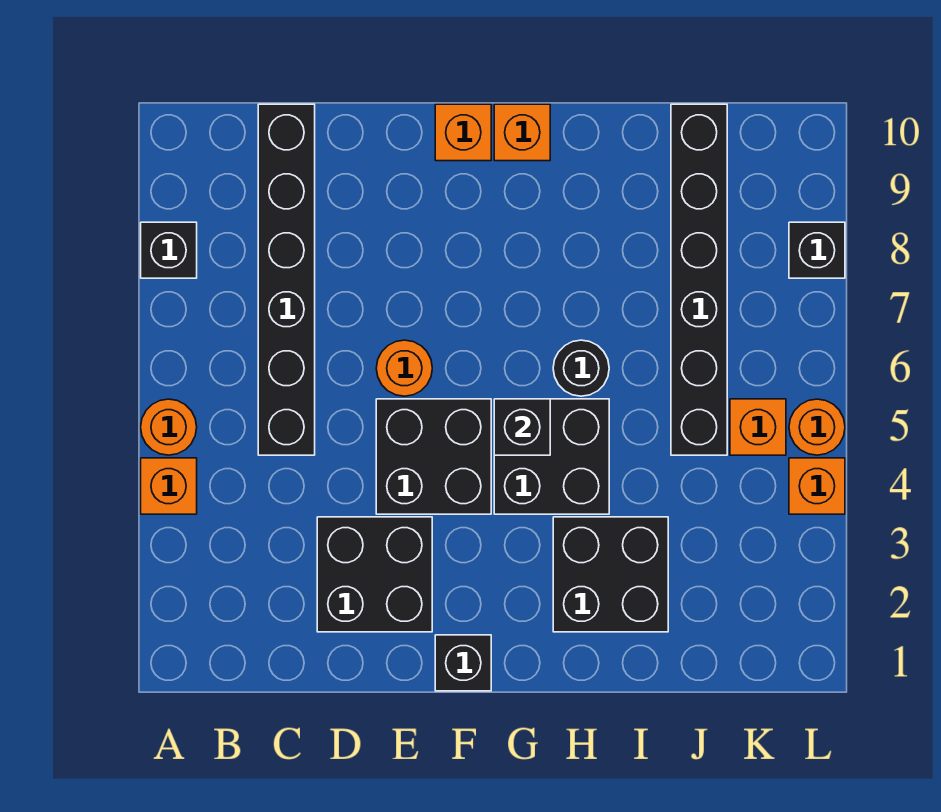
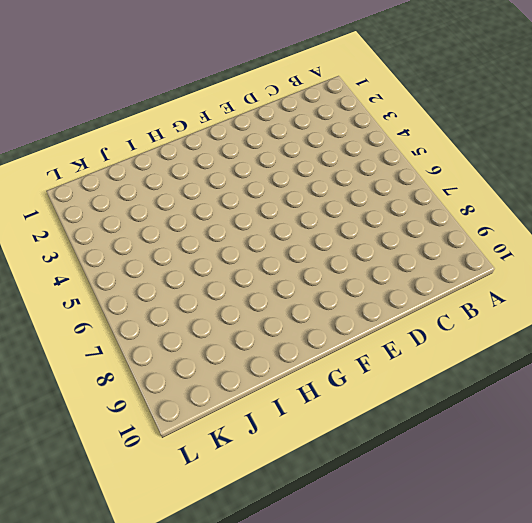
none -> orange 1x1 brick [141,458,197,514]
none -> orange 1x1 round brick [141,399,197,455]
none -> black 1x1 brick [141,222,197,278]

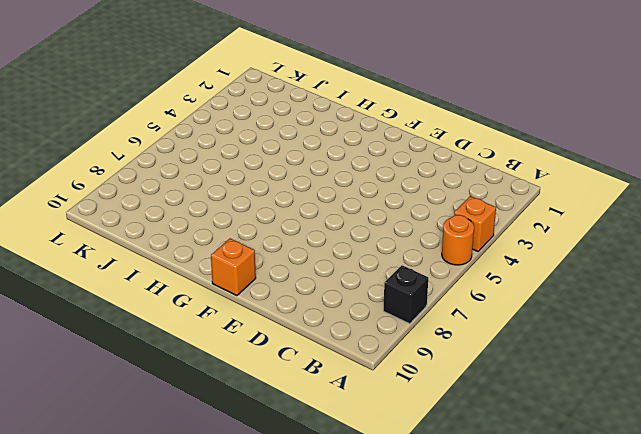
none -> black 1x6 brick [258,104,315,455]
none -> black 2x2 brick [317,517,432,632]
none -> black 2x2 brick [376,399,491,514]

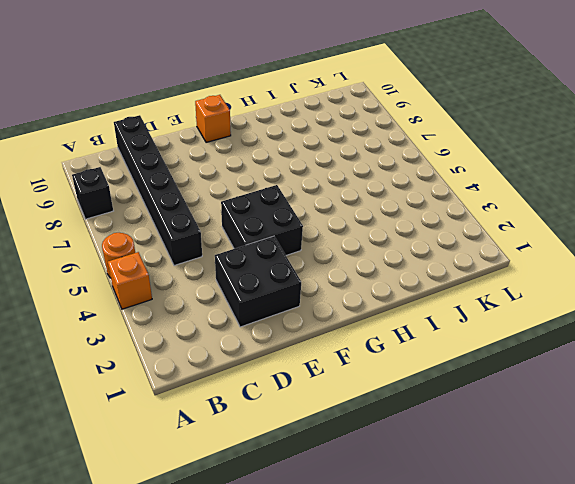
none -> orange 1x1 round brick [376,340,432,396]
none -> black 1x1 brick [435,635,491,691]
none -> black 2x2 brick [494,399,609,514]

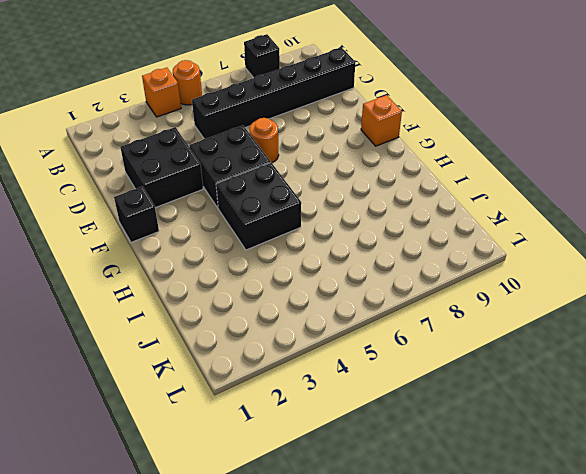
none -> orange 1x1 brick [494,104,550,161]
none -> black 2x2 brick [553,517,668,632]
none -> black 1x1 round brick [553,340,609,396]

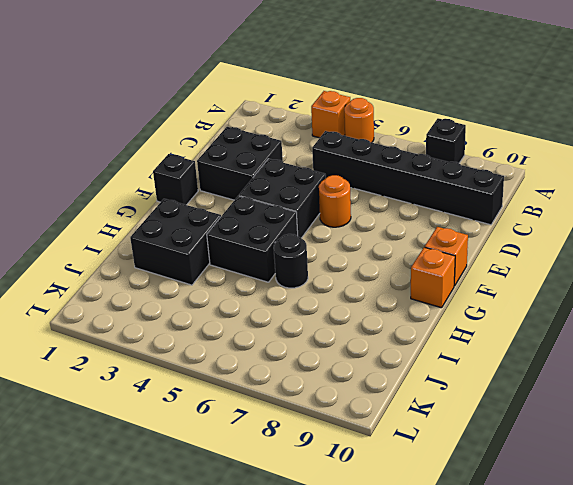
none -> black 1x6 brick [671,104,727,455]
none -> orange 1x1 brick [730,399,786,455]
none -> orange 1x1 brick [789,458,845,514]

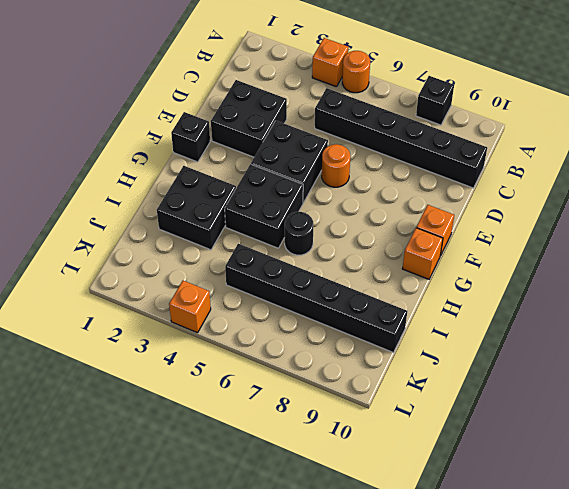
none -> orange 1x1 brick [730,399,786,455]
none -> orange 1x1 round brick [789,399,845,455]
none -> black 1x1 brick [789,222,845,278]

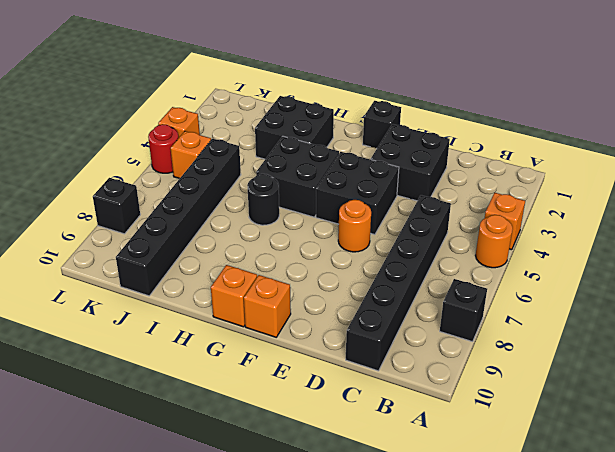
red 1x1 round brick [148,124,178,173] -> orange 1x1 round brick [789,399,845,455]
none -> black 1x1 brick [494,399,550,455]

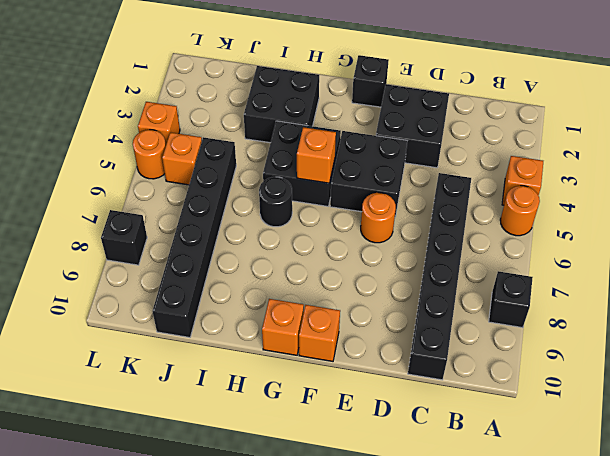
orange 1x1 brick [297,127,336,183] -> black 1x1 brick [494,399,550,455]

